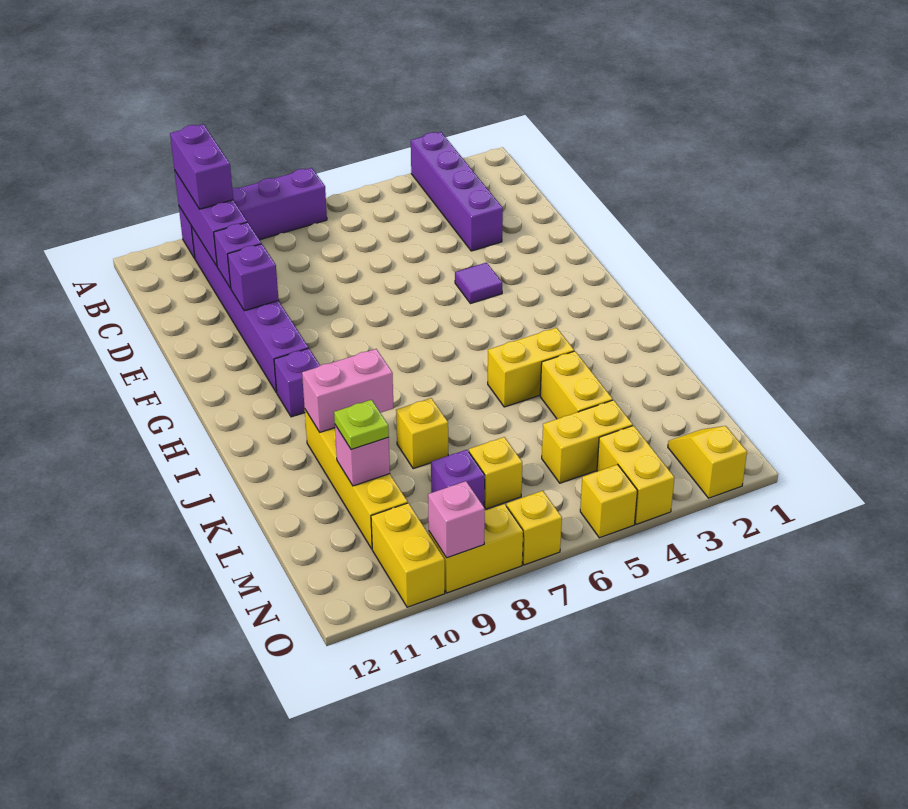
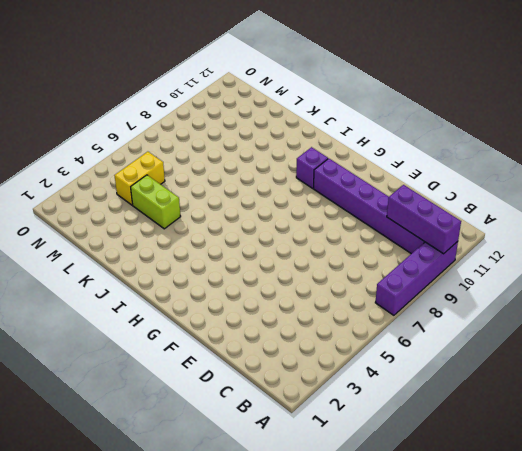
lime 1x2 brick [131,175,181,229] -> yellow 1x2 brick [540,351,613,419]
none -> purple 1x4 brick [411,132,503,251]
none -> purple 1x1 tile [455,263,502,304]
none -> yellow 1x2 brick [488,328,574,407]

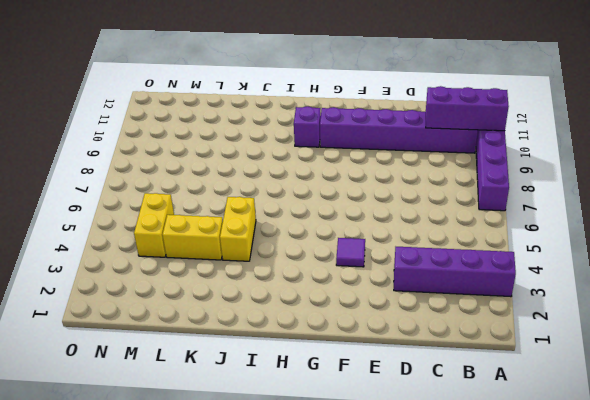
none -> yellow 1x4 brick [305,410,408,549]
none -> yellow 1x1 brick [396,398,448,469]
none -> yellow 1x1 brick [469,437,522,509]

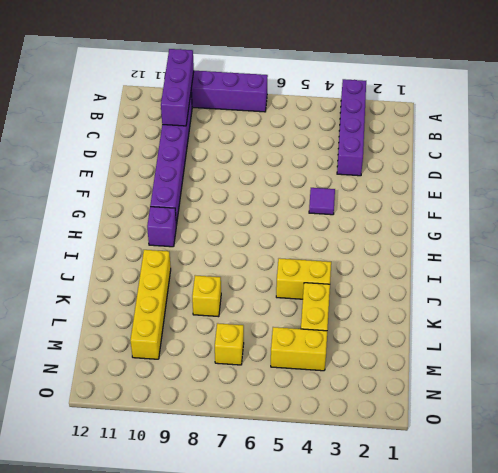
none -> purple 1x1 brick [431,450,485,506]
none -> yellow 1x2 slope [668,426,747,498]
none -> yellow 1x2 brick [597,426,675,524]

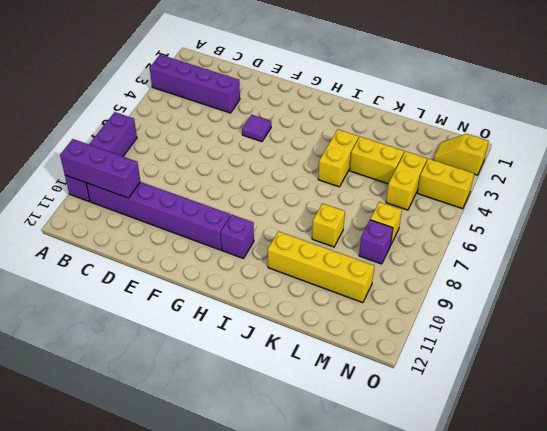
none -> yellow 1x2 brick [371,503,445,607]
none -> yellow 1x1 brick [580,465,638,538]
none -> yellow 1x1 brick [506,491,562,565]

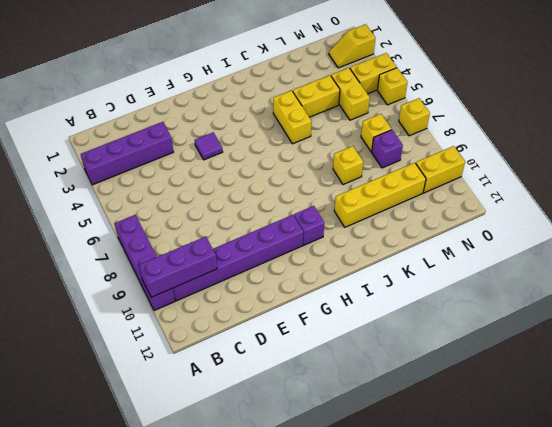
none -> yellow 1x2 brick [429,504,523,593]
none -> purple 1x1 brick [214,222,261,288]
none -> purple 1x1 brick [228,244,279,311]

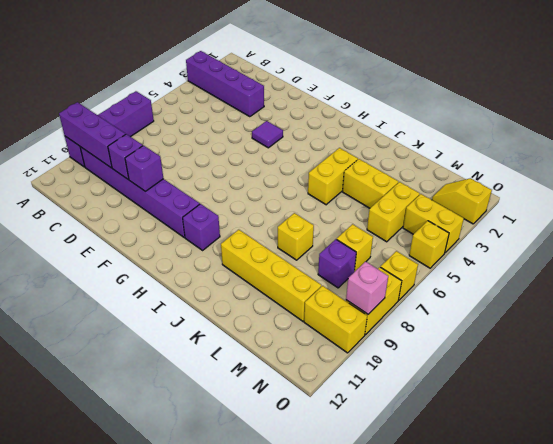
none -> pink 1x2 brick [302,349,393,432]
none -> pink 1x1 brick [335,425,390,486]
none -> purple 1x2 brick [170,124,233,209]

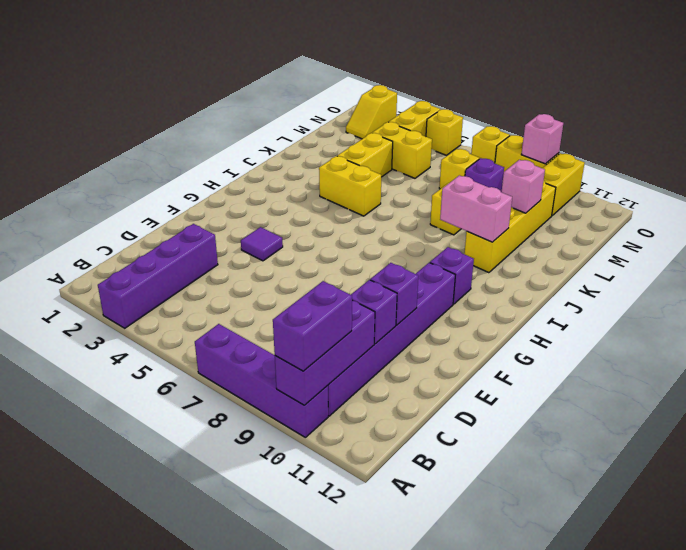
none -> lime 1x1 plate [334,400,389,449]

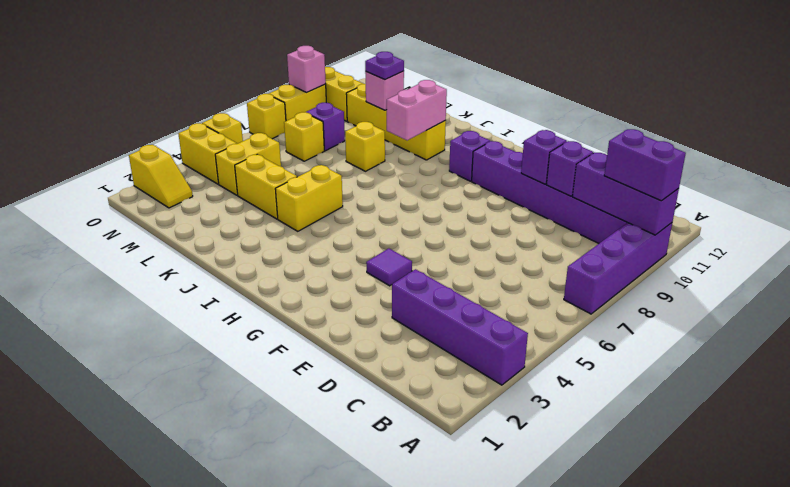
purple 1x1 plate [365,52,404,80] -> lime 1x1 plate [334,400,389,449]

